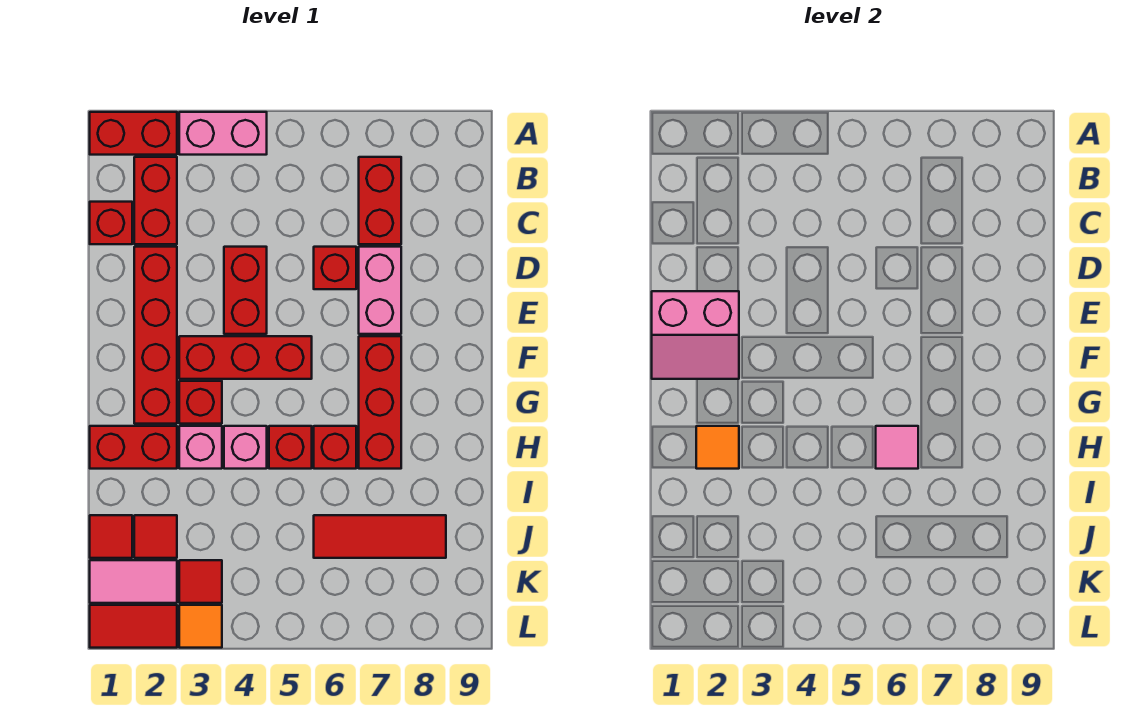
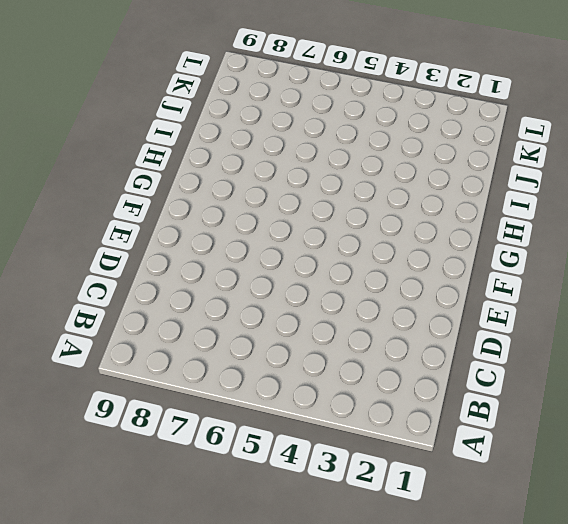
none -> red 1x2 brick [90,112,177,155]
none -> pink 1x2 brick [179,112,267,155]
none -> red 1x2 brick [134,157,177,244]

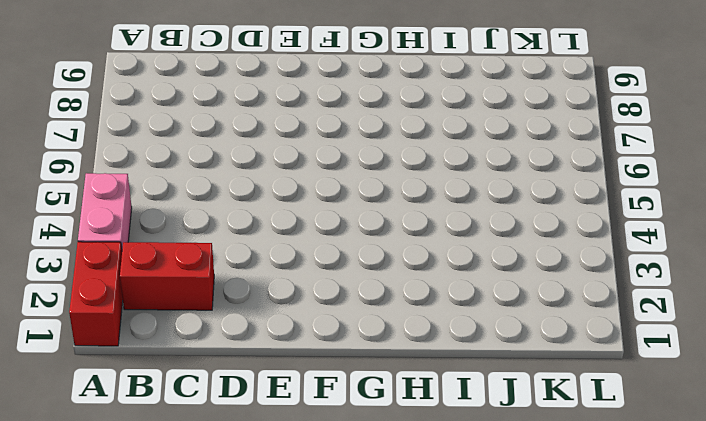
none -> red 1x2 brick [359,157,401,244]
none -> red 1x1 brick [90,202,132,244]
none -> red 1x4 brick [134,247,177,424]

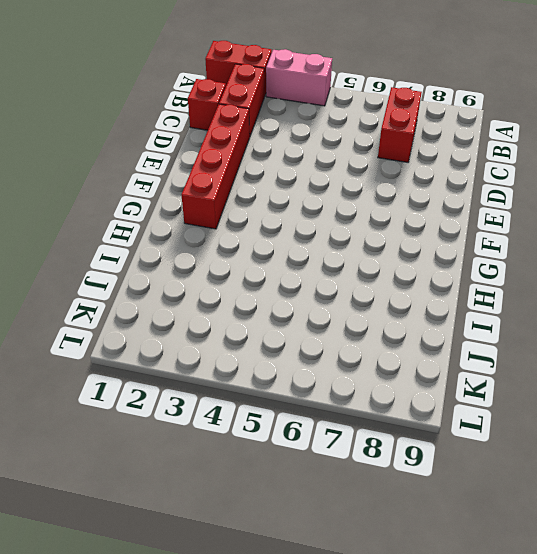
none -> red 1x2 brick [224,247,267,334]
none -> red 1x1 brick [314,247,356,289]
none -> pink 1x2 brick [359,247,401,334]

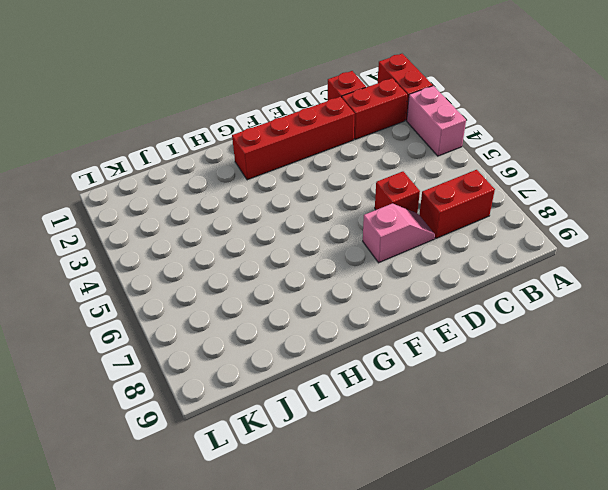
pink 1x2 slope [363,203,435,263] -> pink 1x2 brick [359,247,401,334]
none -> red 1x2 brick [224,247,267,334]
none -> red 1x3 brick [179,336,312,379]
none -> red 1x3 brick [359,336,401,469]

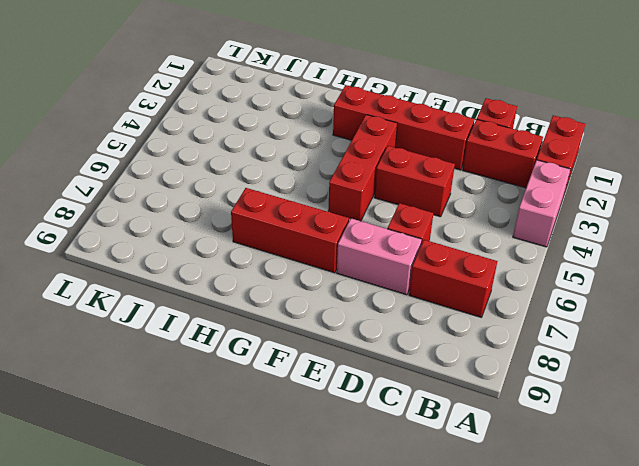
none -> red 1x1 brick [179,381,222,424]
none -> red 1x2 brick [90,426,177,469]
none -> pink 1x1 brick [179,426,222,469]

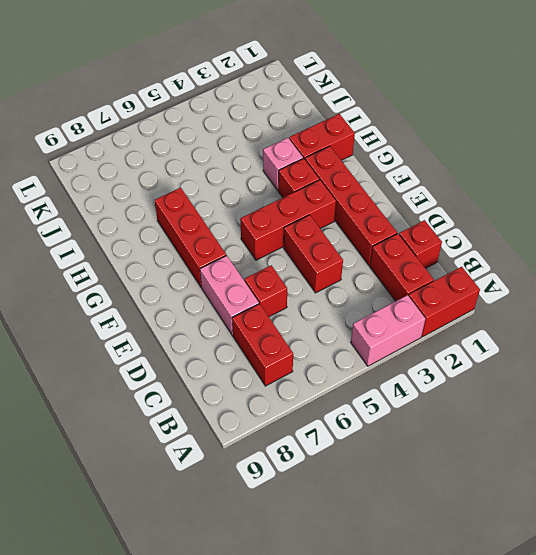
none -> pink 1x1 brick [224,426,267,469]
none -> red 1x1 brick [269,426,312,469]
none -> red 1x1 brick [314,426,356,469]

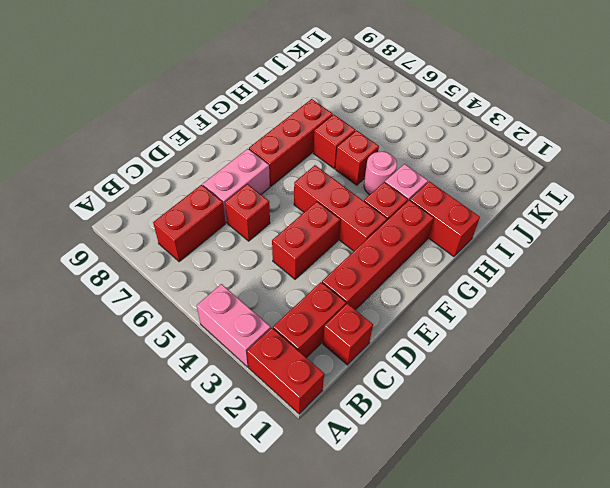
pink 1x1 round brick [364,152,397,195] -> pink 1x1 brick [224,426,267,469]
none -> red 1x1 tile [90,515,132,558]
none -> red 1x1 tile [134,515,177,558]
none -> red 1x3 tile [314,515,446,558]

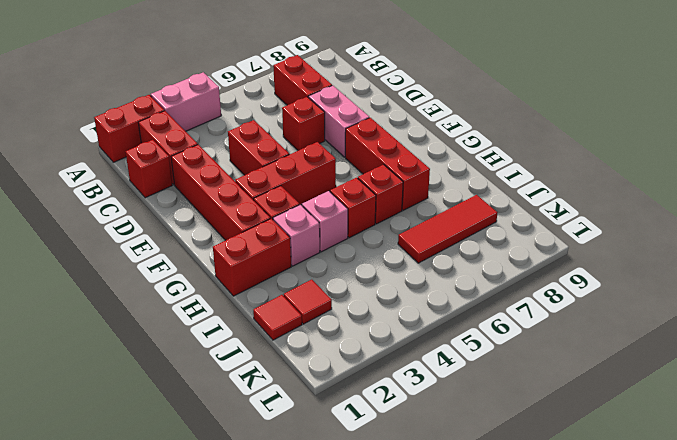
none -> pink 1x2 tile [90,560,177,603]
none -> red 1x1 tile [179,560,222,603]
none -> red 1x2 tile [90,605,177,648]

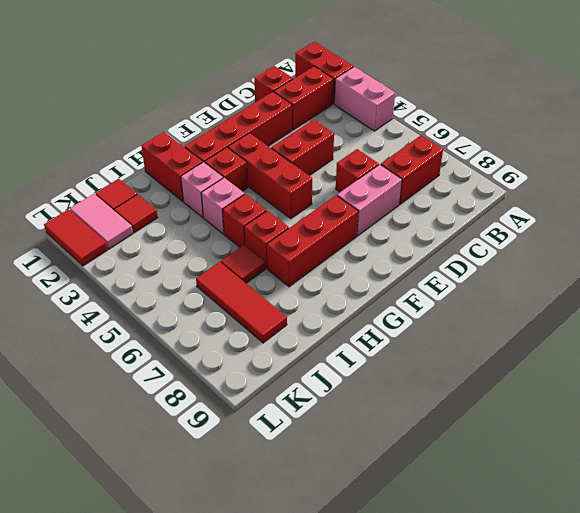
red 1x1 tile [221,245,265,283] -> red 1x1 tile moved to [179,560,222,603]
none -> orange 1x1 tile [179,605,222,648]
none -> pink 2x2 slope [652,291,739,379]
none -> orange 1x1 tile [696,426,739,469]

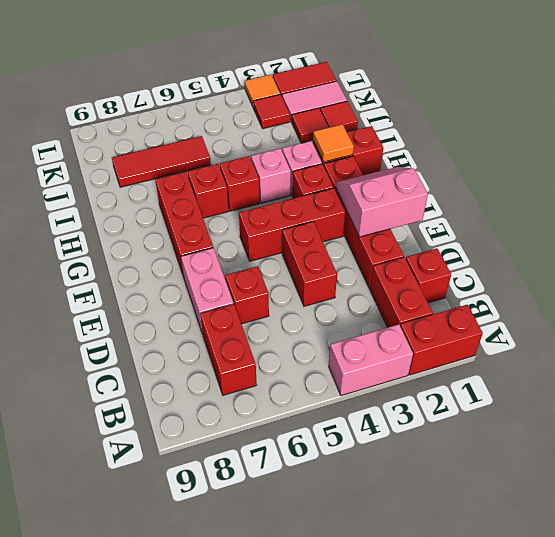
none -> pink 1x1 tile [876,426,918,469]

